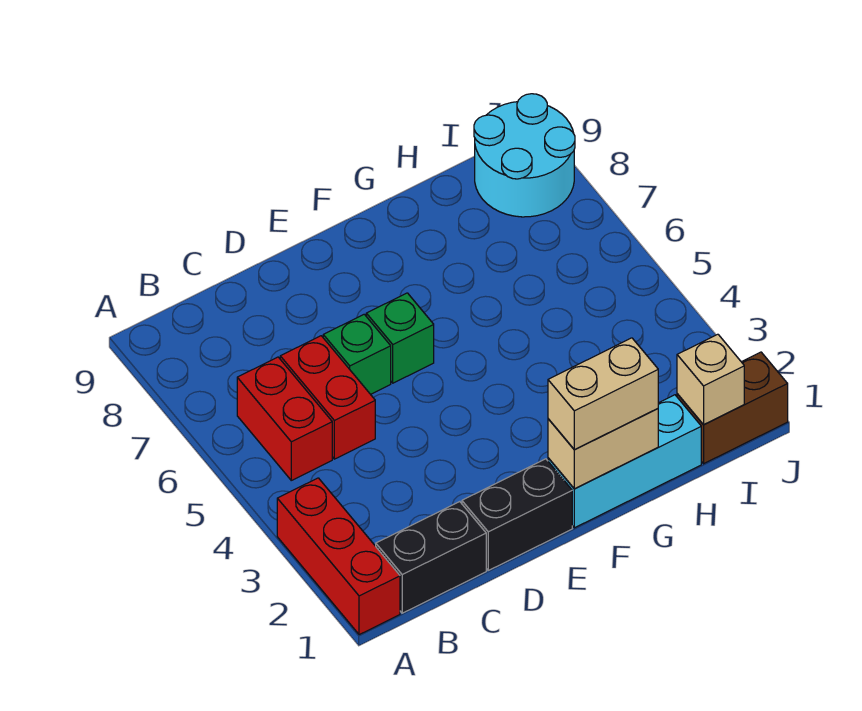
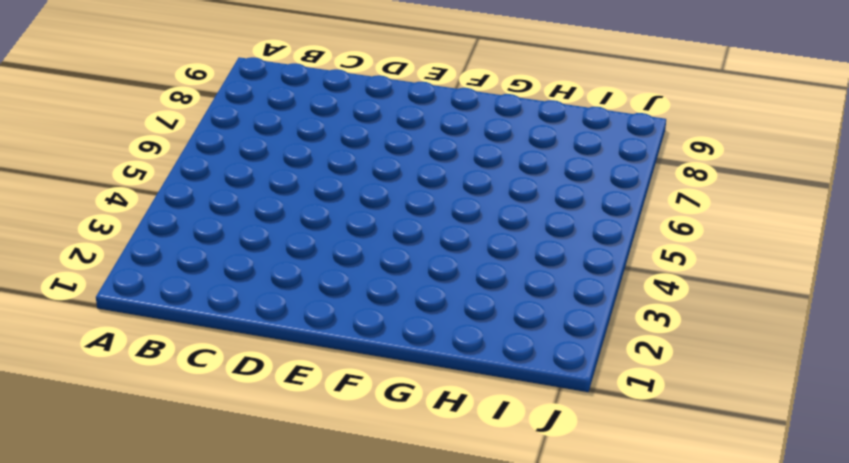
none -> red 1x3 brick [277,478,400,635]
none -> black 1x2 brick [376,502,486,613]
none -> red 1x2 brick [237,357,332,480]

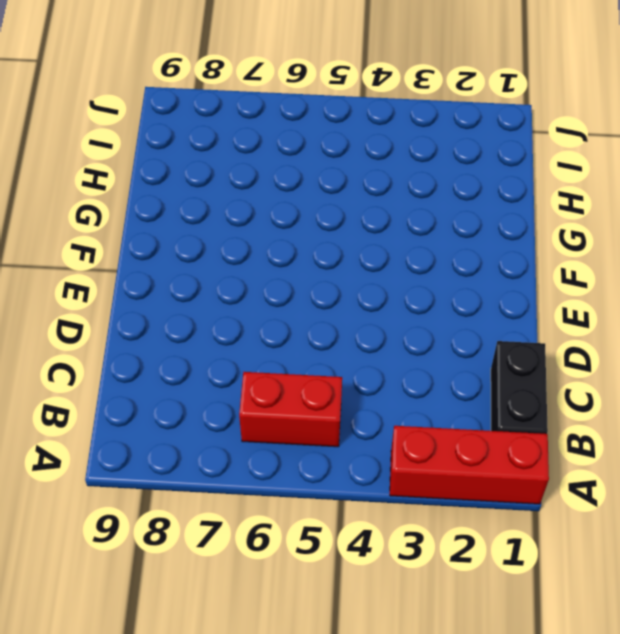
none -> red 1x2 brick [280,336,375,459]
none -> black 1x2 brick [462,459,572,570]
none -> green 1x1 brick [323,314,391,394]

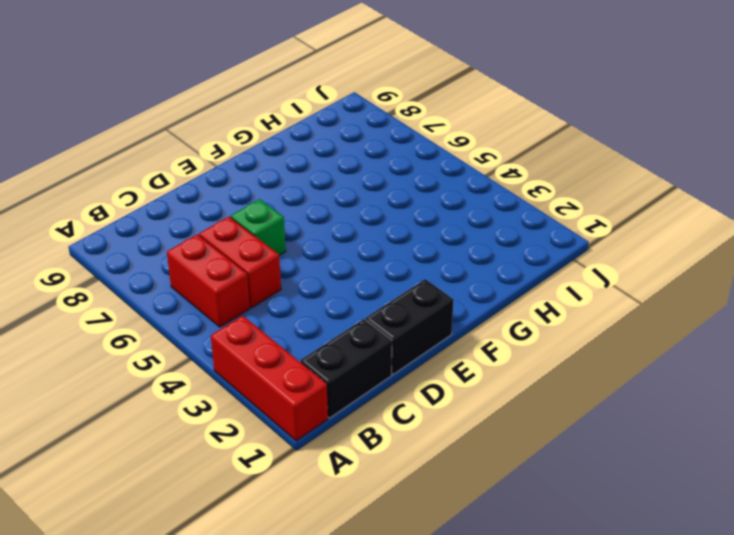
none -> green 1x1 brick [366,293,434,383]
none -> cyan 1x3 brick [548,395,701,528]
none -> brown 1x2 brick [677,352,788,464]

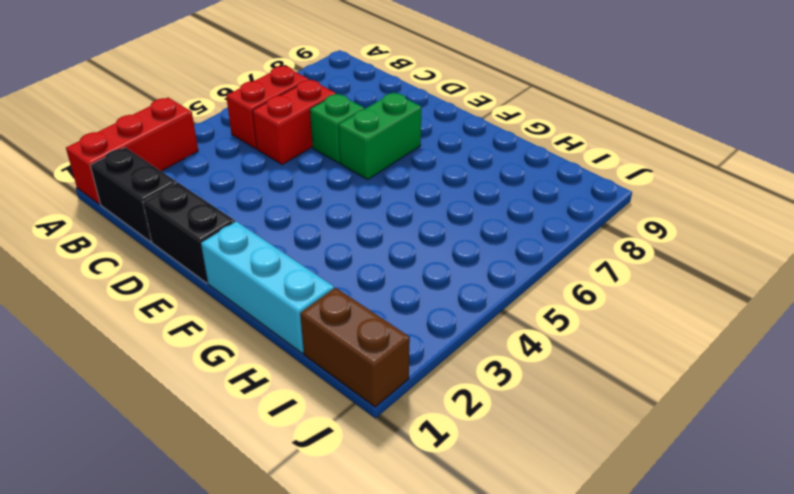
green 1x2 brick [338,92,421,179] -> green 1x1 brick [366,293,434,383]
none -> cyan 2x2 round brick [474,94,575,217]
none -> tan 1x2 brick [548,409,658,489]
none -> tan 1x1 brick [677,334,744,425]

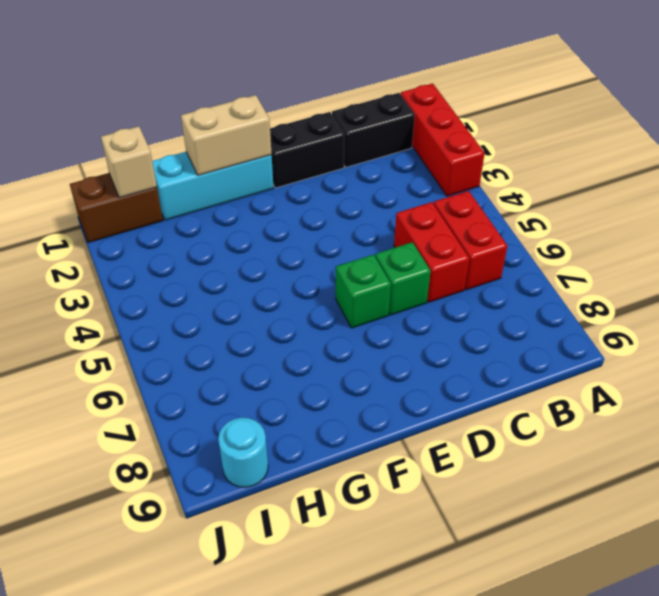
cyan 1x1 round brick [218,418,268,487] -> cyan 2x2 round brick [474,94,575,217]
none -> tan 1x2 brick [548,338,658,450]

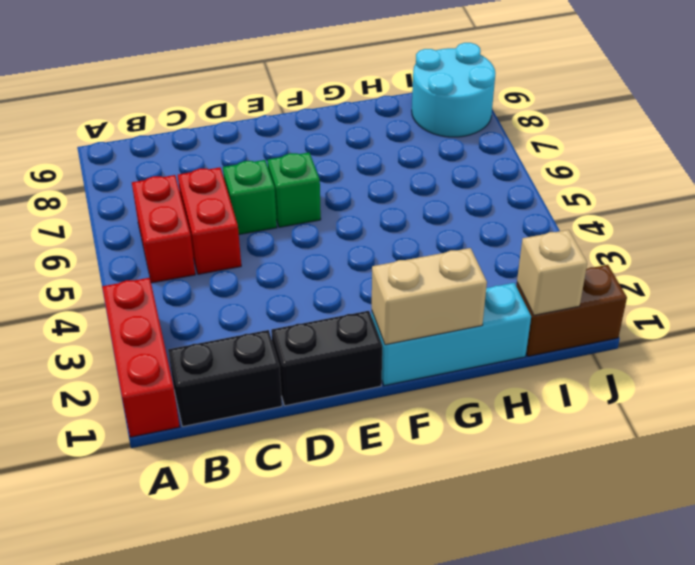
none -> tan 1x2 brick [548,338,658,450]

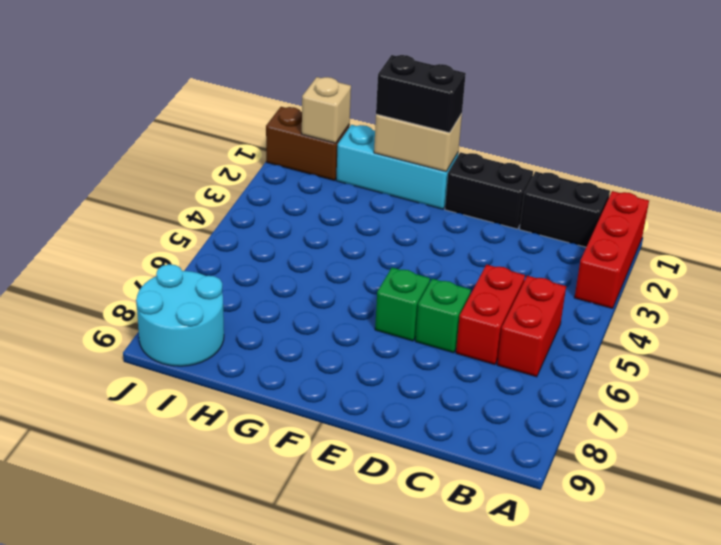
black 1x2 brick [376,55,466,133] -> tan 1x2 brick [548,338,658,450]

